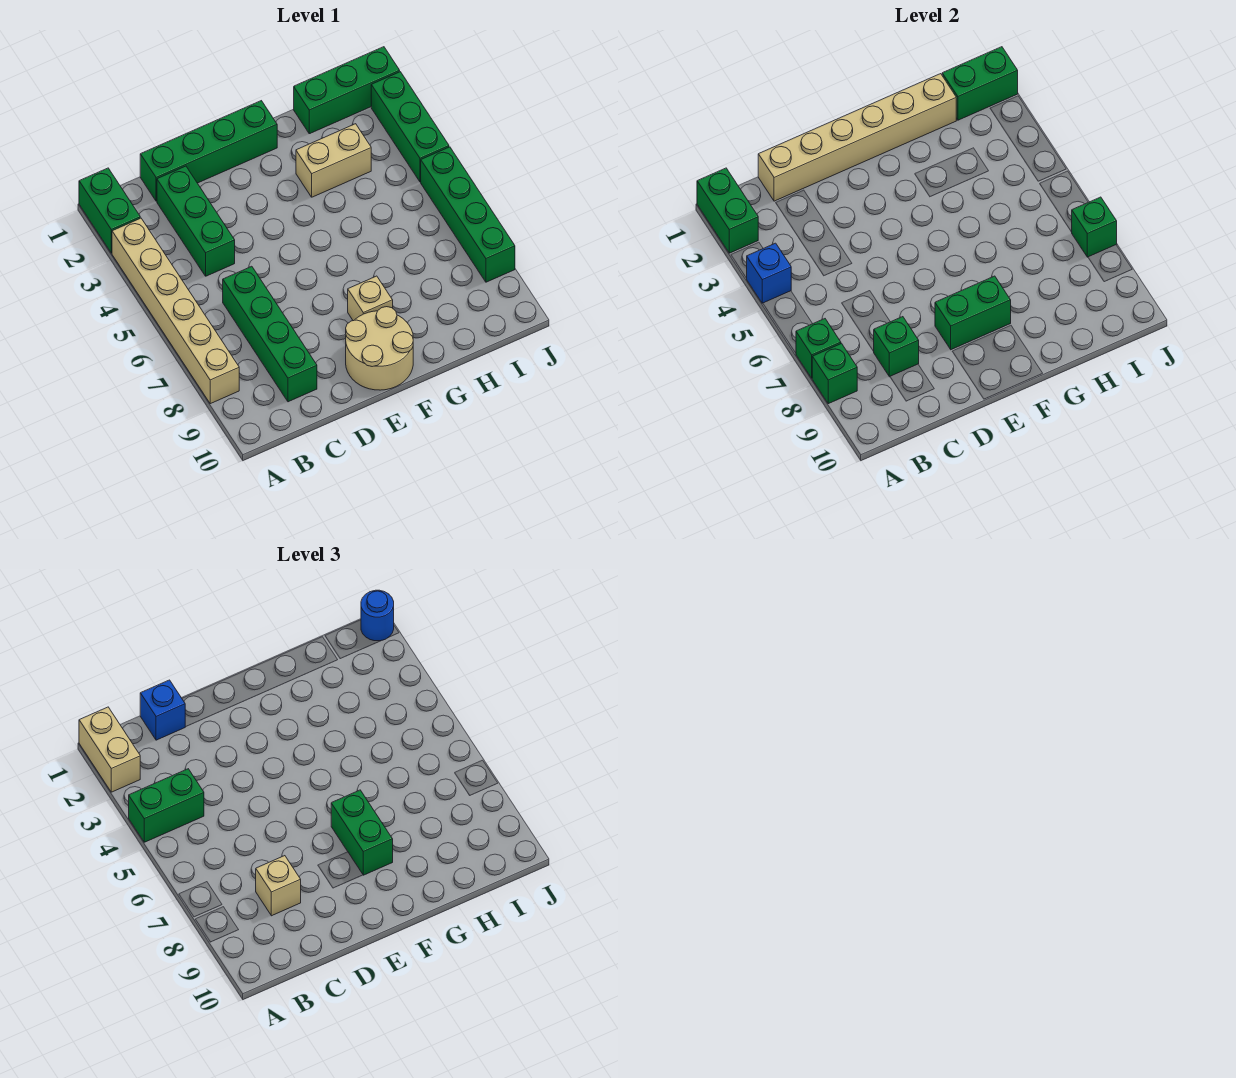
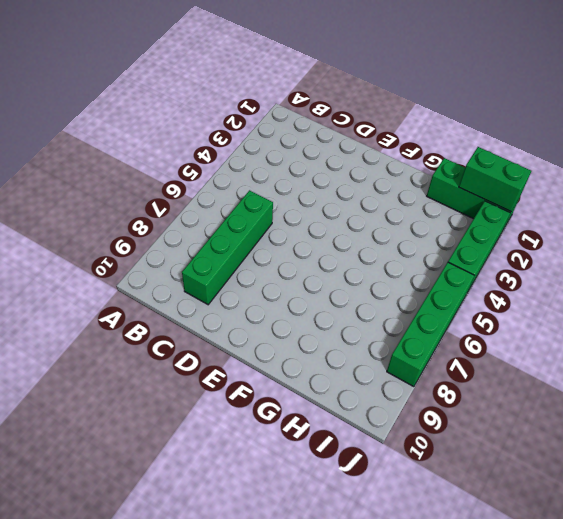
none -> green 1x2 brick [79,168,140,253]
none -> tan 1x6 brick [112,218,239,404]
none -> green 1x4 brick [140,101,277,201]

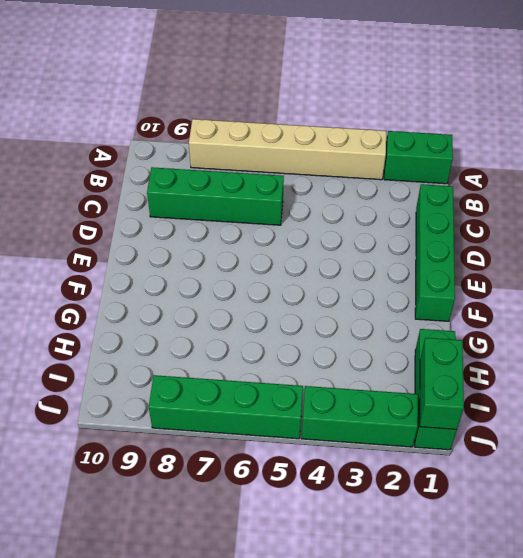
none -> green 1x3 brick [157,166,235,276]
none -> tan 2x2 round brick [346,307,413,390]
none -> tan 1x1 brick [348,276,393,321]

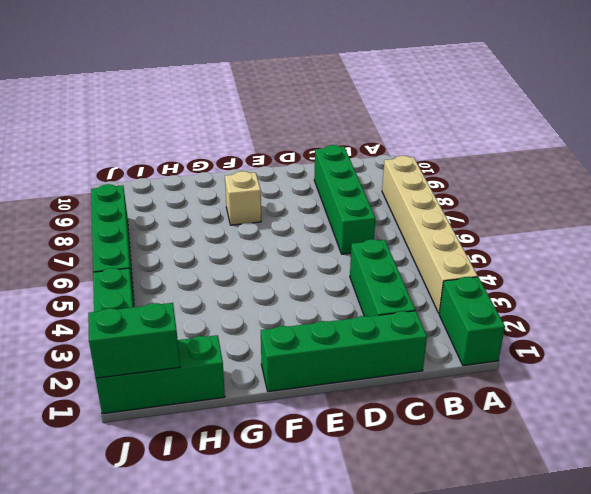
none -> tan 2x2 round brick [346,307,413,390]
none -> tan 1x2 brick [296,124,371,197]
none -> green 1x2 brick [697,168,758,253]

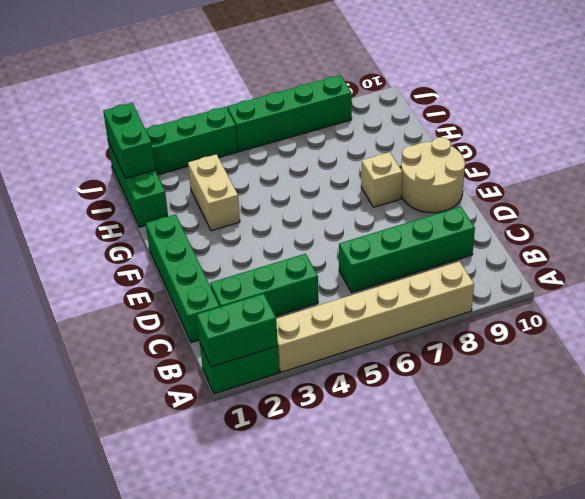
none -> blue 1x1 brick [747,243,791,303]
none -> green 1x1 brick [796,319,841,378]
none -> green 1x1 brick [812,344,857,404]

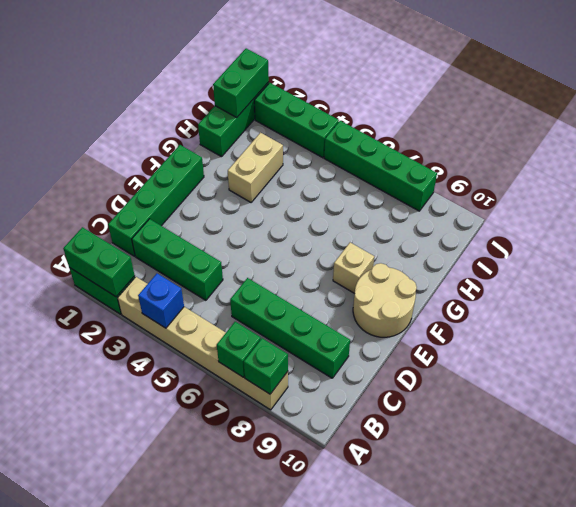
none -> tan 1x6 brick [758,74,956,201]
none -> green 1x1 brick [874,317,919,377]
none -> green 1x2 brick [935,276,1011,350]

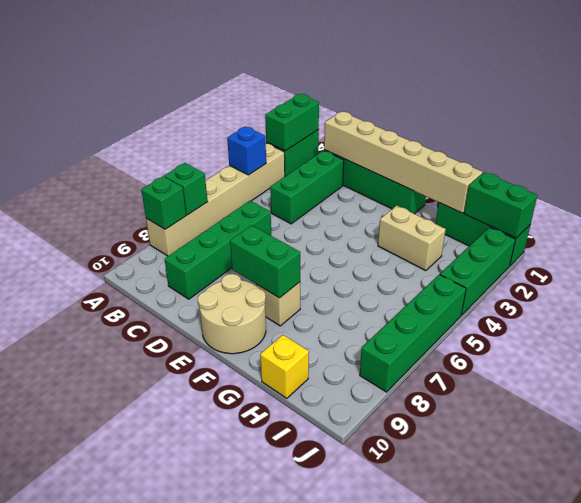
yellow 1x1 brick [260,335,309,398] -> none
none -> green 1x1 brick [874,317,919,377]
none -> green 1x1 brick [1072,197,1117,257]
none -> tan 1x2 brick [79,707,140,792]

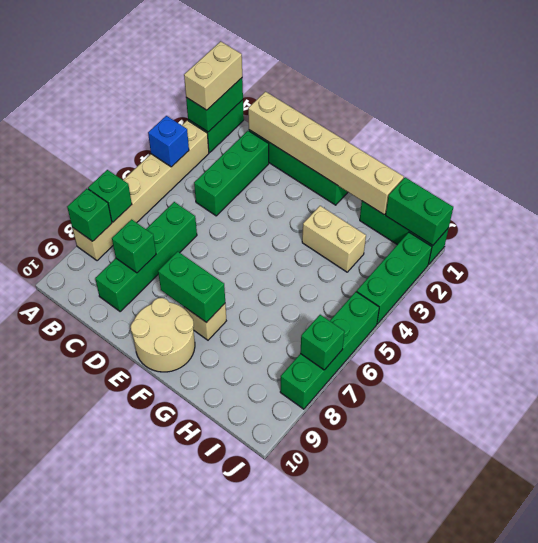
none -> green 1x2 brick [129,769,204,842]
none -> blue 1x1 brick [140,680,185,740]
none -> tan 1x1 brick [256,856,301,916]

